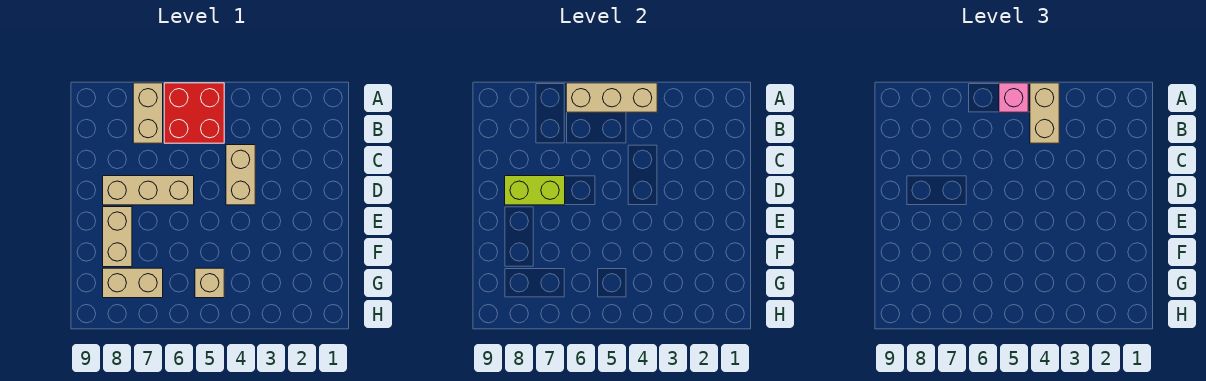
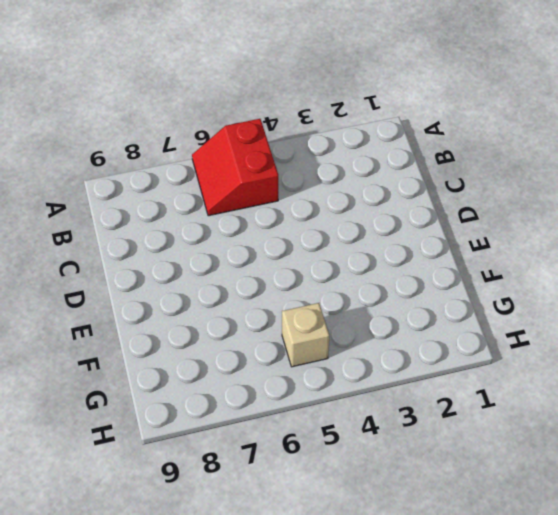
red 2x2 slope [192,119,278,216] -> red 2x2 brick [164,83,224,143]
none -> tan 1x2 brick [133,83,163,143]
none -> tan 1x2 brick [226,145,255,205]

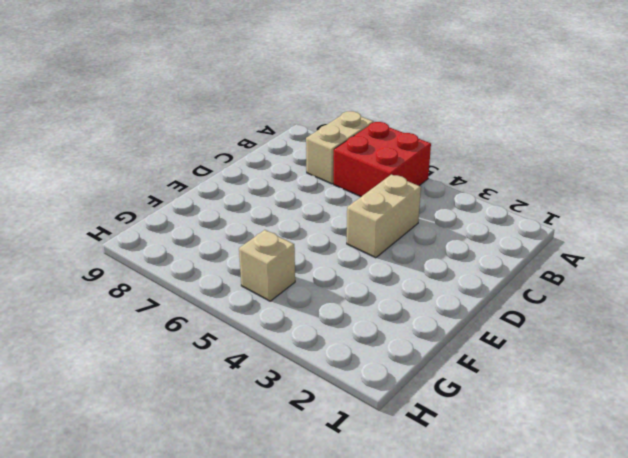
none -> tan 1x3 brick [103,176,194,205]
none -> tan 1x2 brick [103,207,132,267]

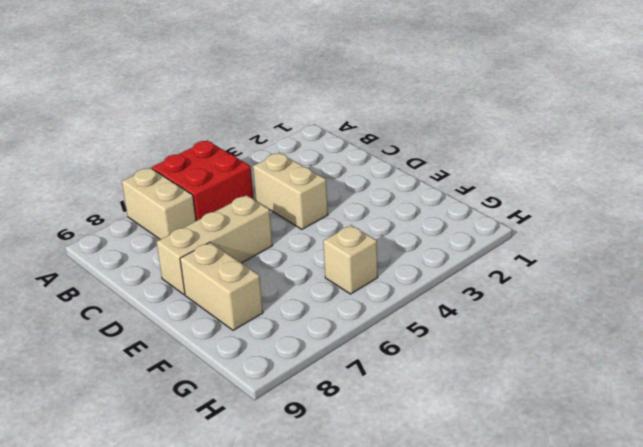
none -> tan 1x2 brick [103,268,163,298]
none -> tan 1x3 brick [566,83,657,112]

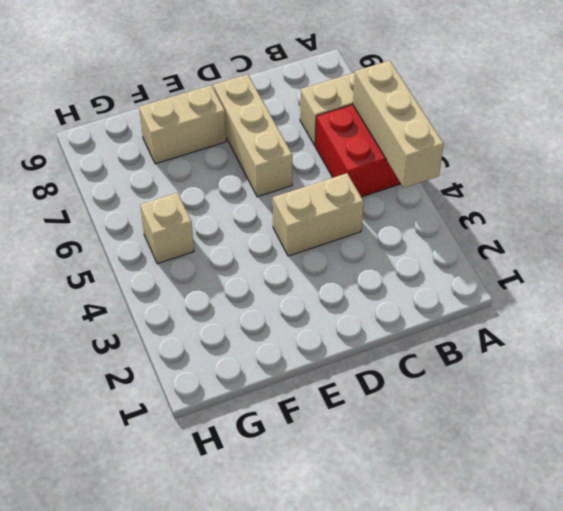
none -> tan 1x2 brick [103,268,163,298]
none -> lime 1x2 brick [505,176,565,205]

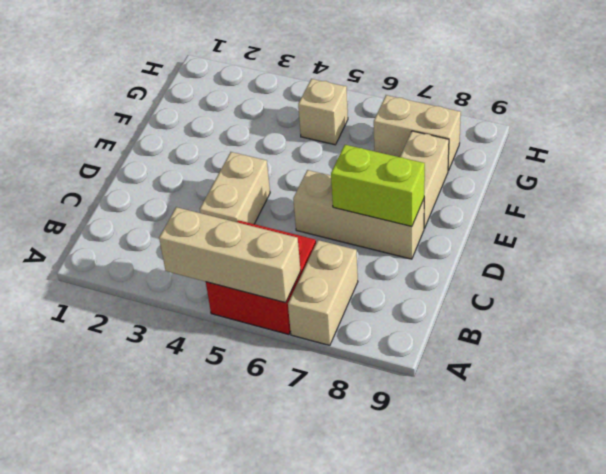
none -> tan 1x2 brick [1030,83,1059,143]
none -> pink 1x1 brick [999,83,1028,112]

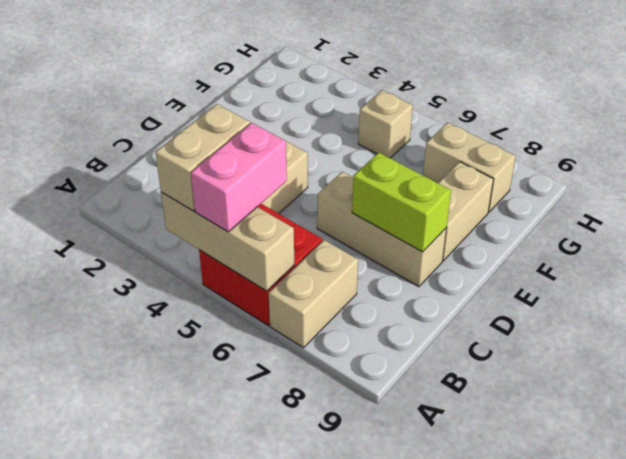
pink 1x2 brick [191,123,287,232] -> pink 1x1 brick [999,83,1028,112]

